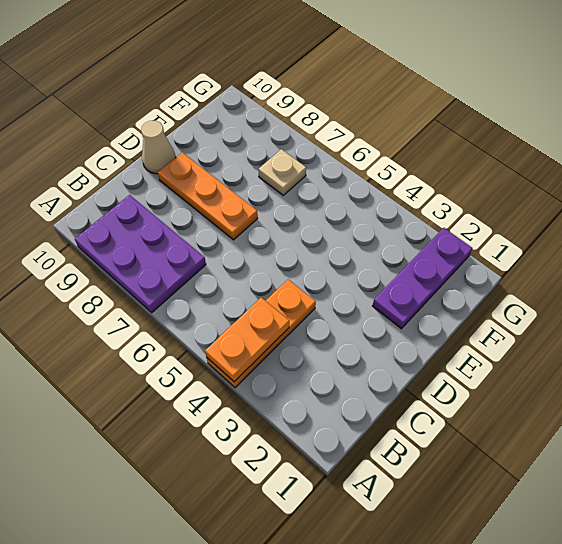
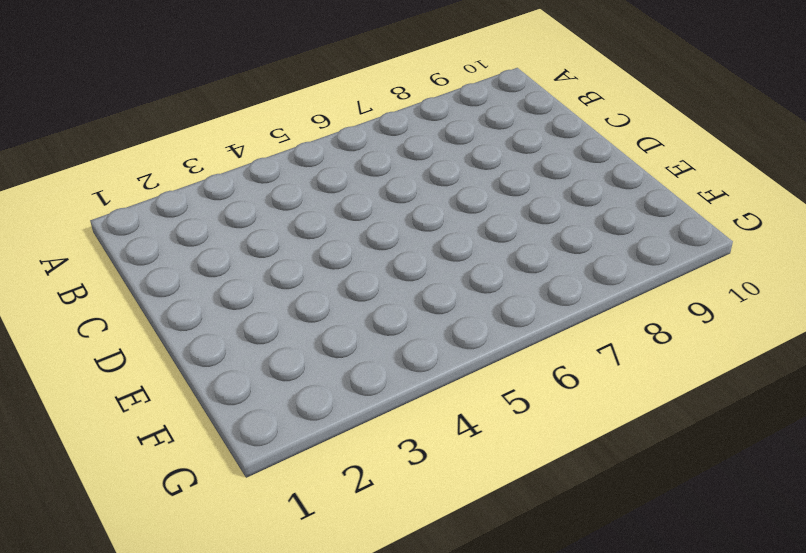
none -> orange 1x3 plate [207,279,316,388]
none -> purple 2x3 plate [75,195,206,313]

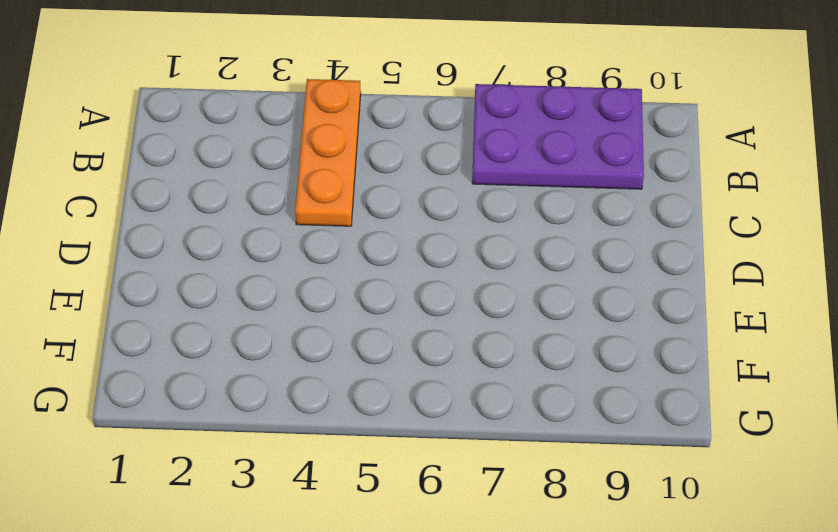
none -> orange 1x3 plate [158,153,258,240]
none -> tan 1x1 cone [141,121,176,174]

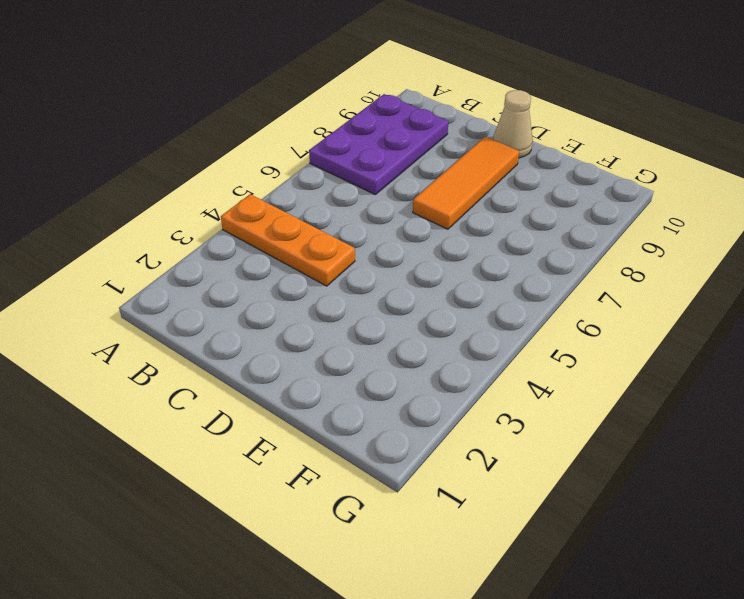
orange 1x3 tile [413,137,519,229] -> orange 1x3 plate [158,153,258,240]
none -> purple 1x3 plate [373,228,472,329]
none -> tan 1x1 plate [259,149,306,195]

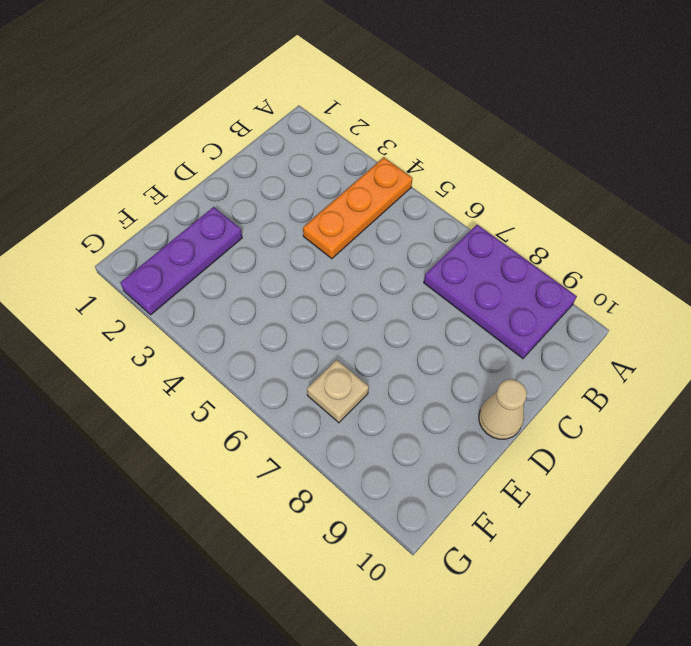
none -> orange 1x3 plate [158,153,258,240]
none -> orange 1x2 plate [205,298,289,382]

